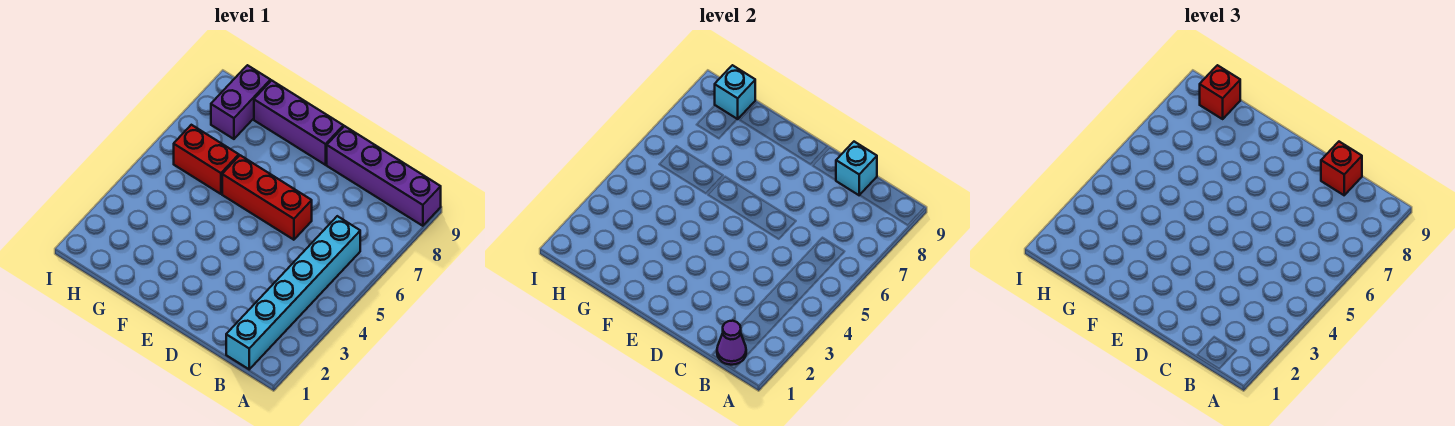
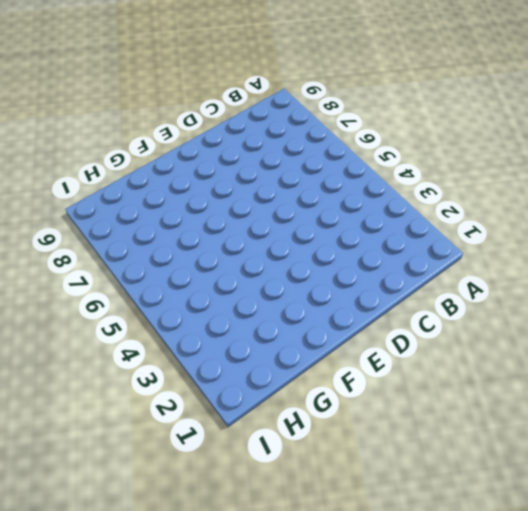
none -> purple 1x4 brick [327,126,441,226]
none -> cyan 1x6 brick [226,216,360,369]

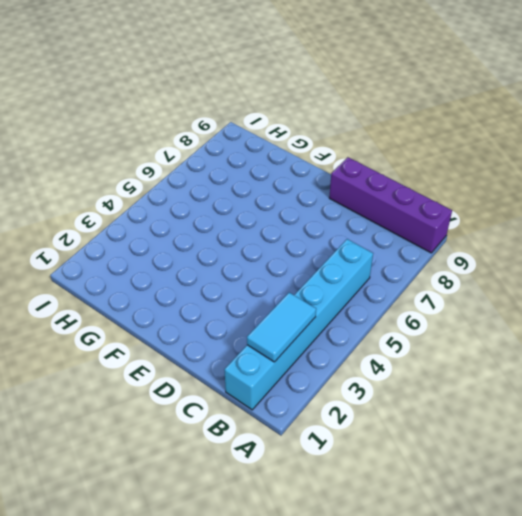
cyan 1x2 tile [247,292,316,362] -> none
none -> red 1x3 brick [222,155,312,240]
none -> purple 1x3 brick [254,80,343,165]

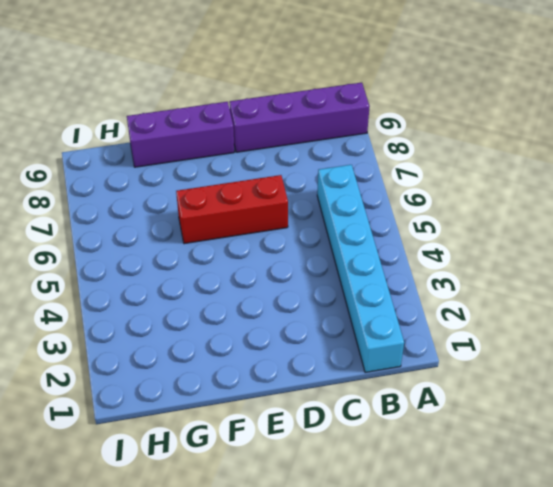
none -> red 1x2 brick [174,125,239,194]
none -> purple 1x2 brick [211,65,270,139]

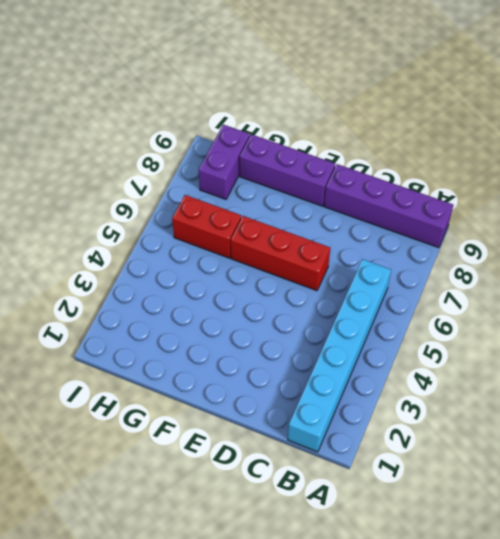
none -> purple 1x1 cone [717,321,746,365]
none -> cyan 1x1 brick [836,142,877,195]

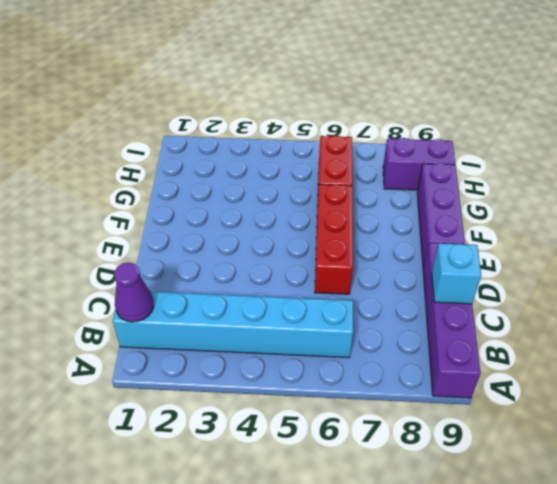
none -> cyan 1x1 brick [715,65,755,119]
none -> red 1x1 brick [1321,142,1362,195]

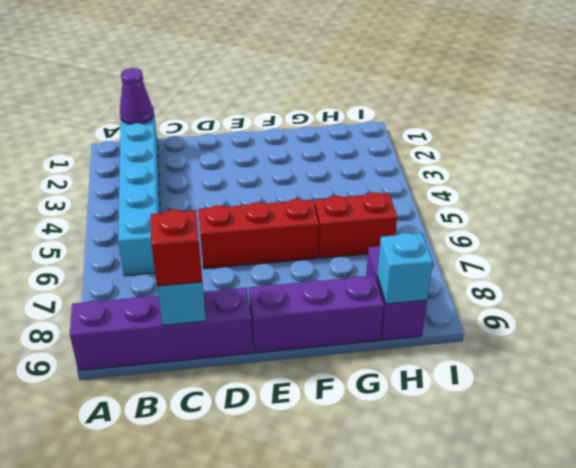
none -> red 1x1 brick [1200,65,1240,119]

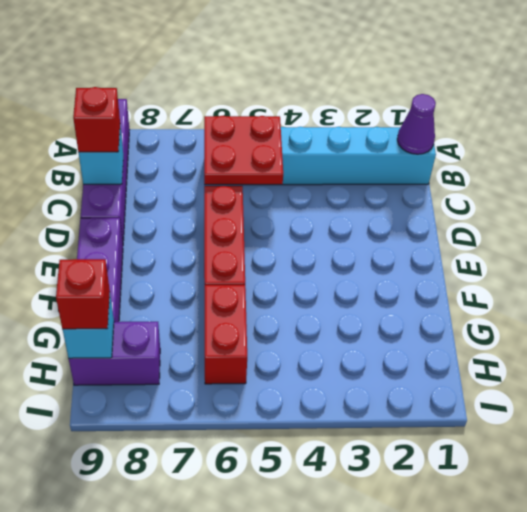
red 2x2 plate [204,116,283,184] -> none

